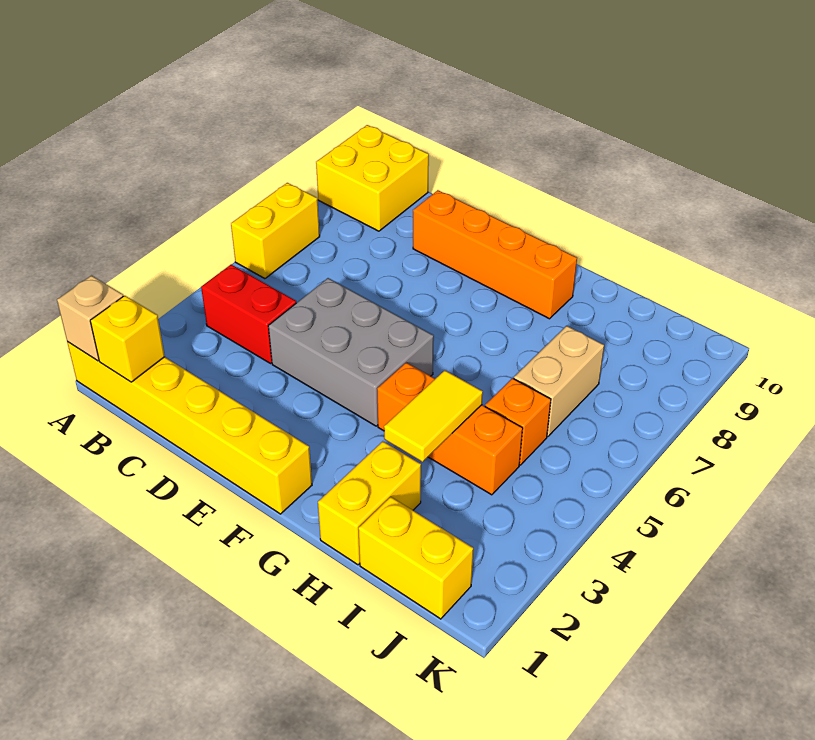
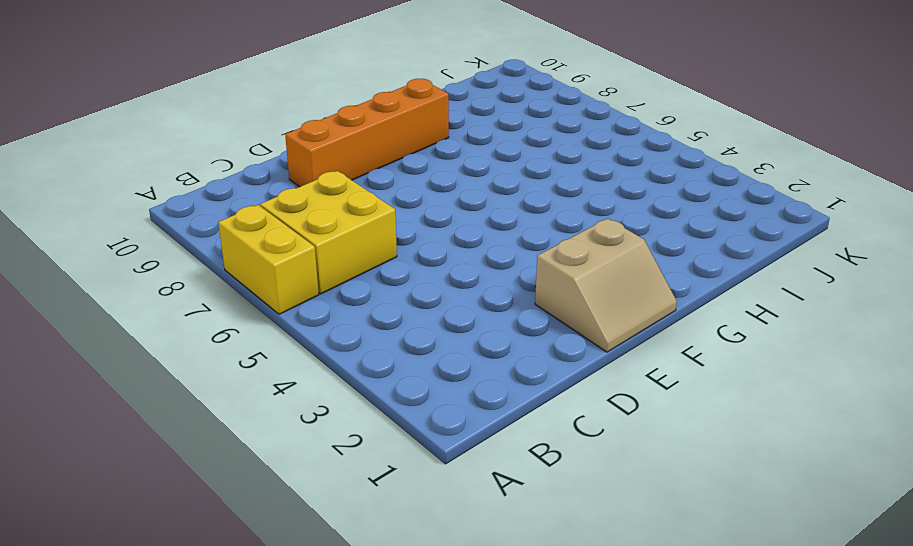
yellow 2x2 brick [260,171,397,294] -> yellow 2x2 brick moved to [316,125,429,231]
tan 2x2 slope [535,218,677,352] -> yellow 1x6 brick [67,342,312,514]
none -> red 1x2 brick [201,264,296,363]
none -> grey 2x3 brick [268,278,434,426]
none -> orange 1x3 brick [377,363,523,495]

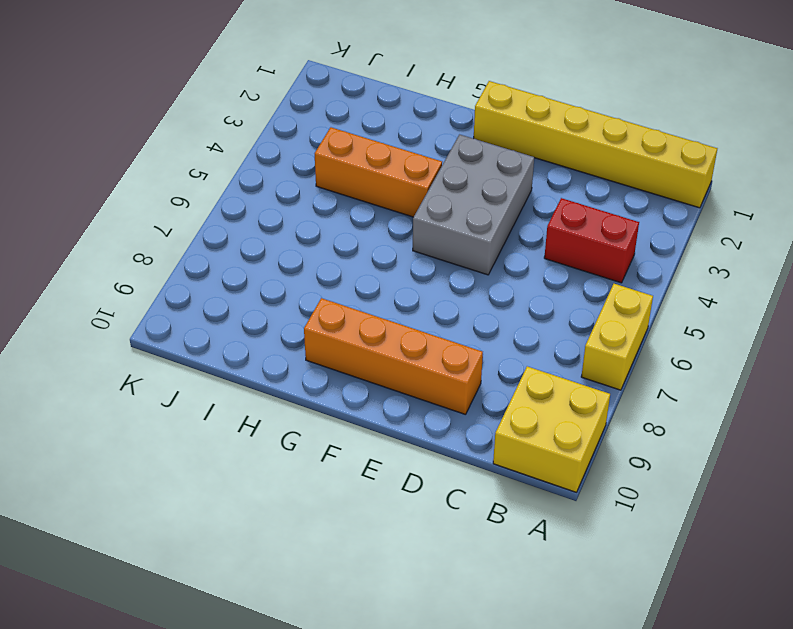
grey 2x3 brick [413,135,534,275] -> grey 2x3 brick turned to [268,278,434,426]
none -> yellow 1x2 brick [318,441,421,565]
none -> yellow 1x2 brick [358,497,473,619]
none -> orange 1x1 brick [485,378,551,465]

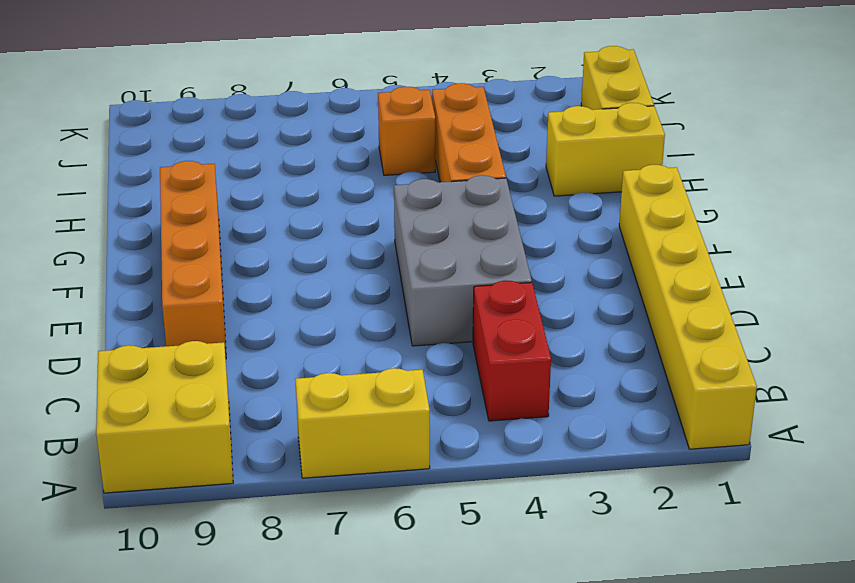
none -> tan 1x2 brick [514,326,604,436]
none -> tan 1x1 brick [57,276,123,361]
none -> yellow 1x1 brick [90,296,165,382]

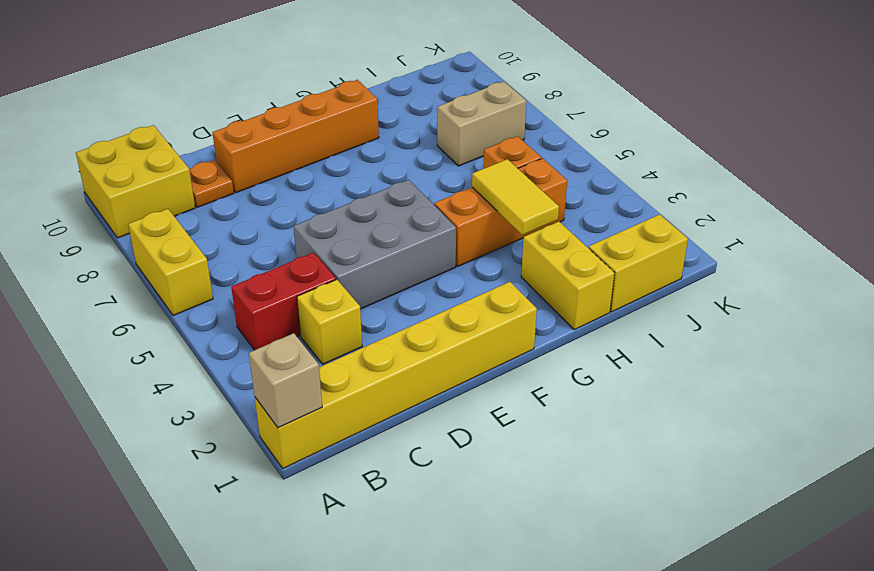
yellow 1x1 brick [297,280,362,364] -> yellow 1x1 brick moved to [90,296,165,382]
orange 1x1 plate [189,160,234,207] -> none
tan 1x2 brick [437,81,526,166] -> tan 1x2 brick turned to [514,326,604,436]

